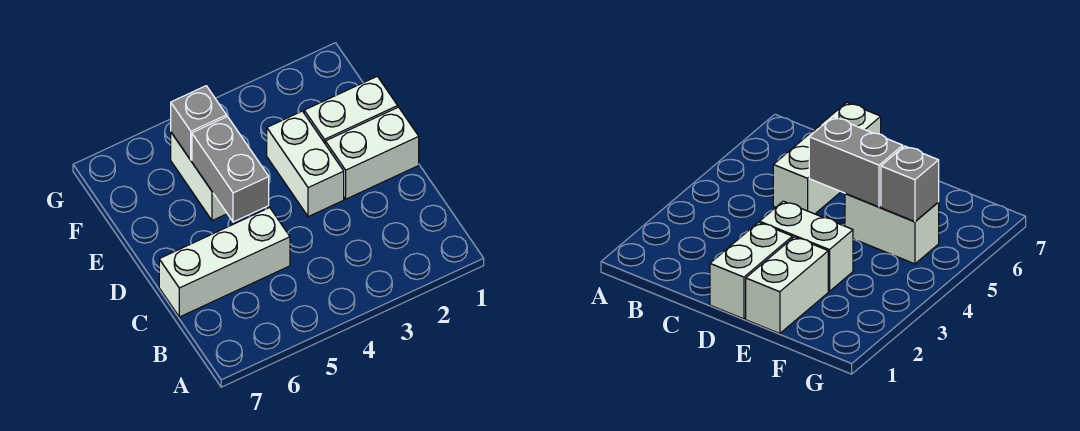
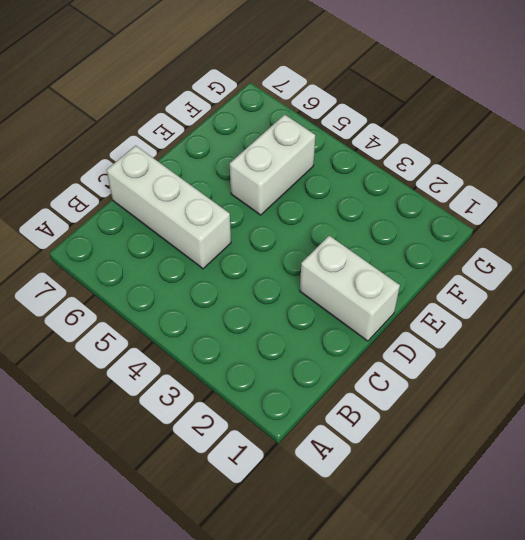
none -> white 1x2 brick [267,111,344,217]
none -> white 1x2 brick [304,76,398,143]

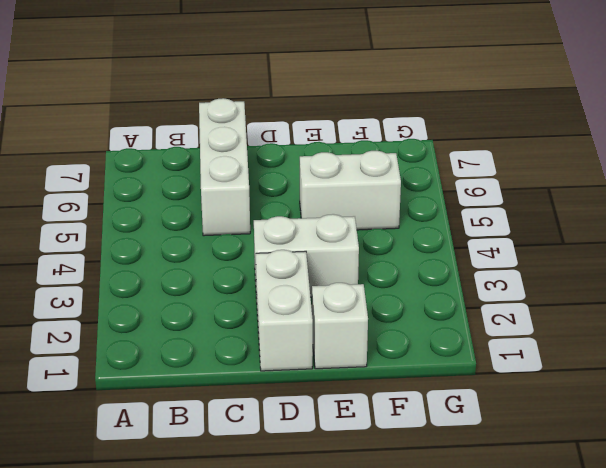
white 1x1 brick [312,283,368,369] -> white 1x2 brick [304,76,398,143]
none -> grey 1x2 brick [192,117,269,222]
none -> grey 1x1 brick [171,86,227,160]

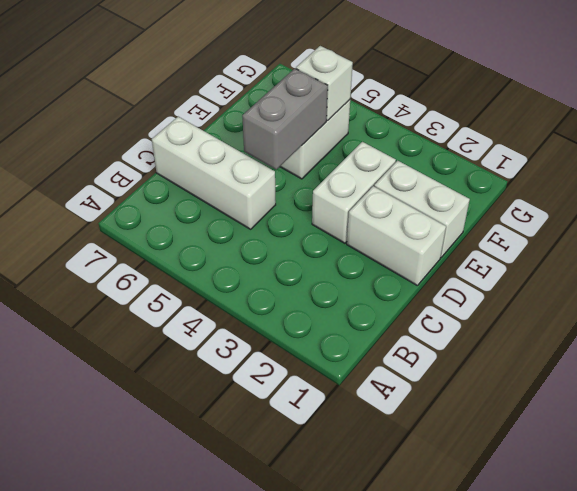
white 1x1 brick [296,46,353,120] -> grey 1x1 brick [171,86,227,160]

